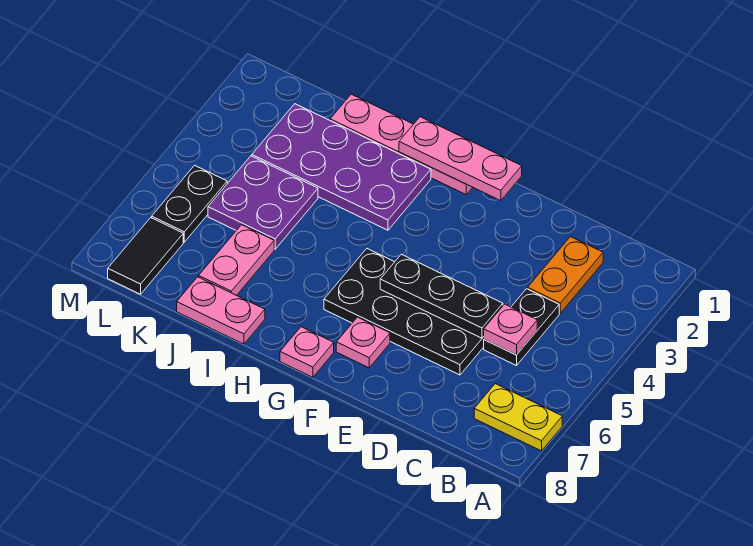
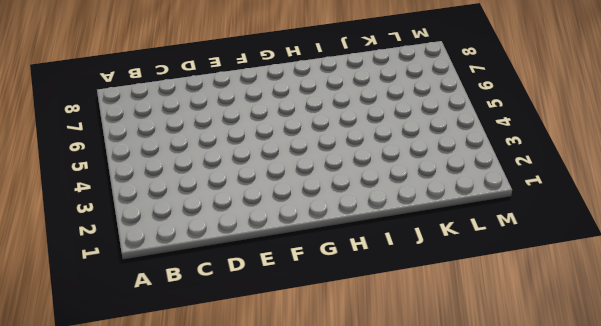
none -> yellow 1x2 plate [474,384,562,451]
none -> orange 1x2 plate [528,237,603,313]
none -> black 1x2 plate [484,289,559,366]

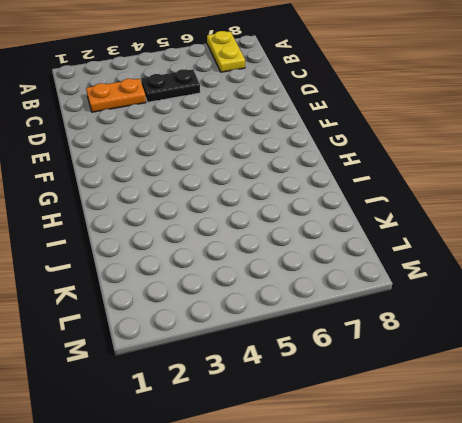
none -> black 2x4 plate [324,249,484,375]
none -> pink 1x1 plate [336,317,390,368]
none -> pink 1x4 plate [330,94,473,194]

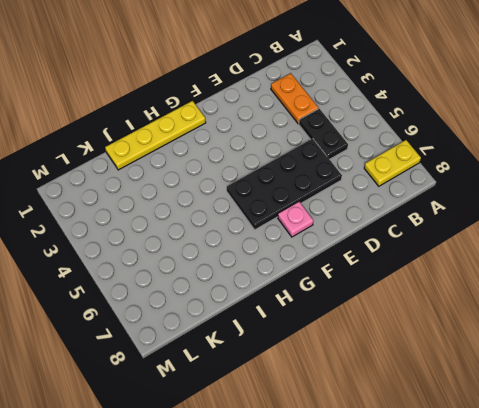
yellow 1x4 plate [105,101,206,170] -> pink 1x4 plate [330,94,473,194]
none -> pink 1x1 plate [280,327,334,377]
none -> purple 2x4 plate [252,104,431,230]
none -> pink 1x2 plate [177,277,265,344]

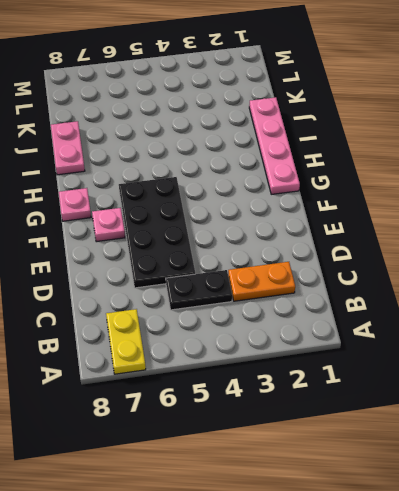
none -> purple 2x4 plate [252,104,431,230]
none -> purple 2x2 plate [208,156,318,249]
none -> pink 1x2 plate [199,225,274,295]

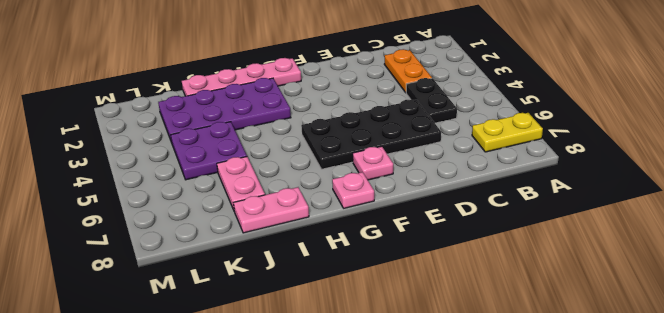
none -> black 1x2 plate [152,165,227,242]
none -> black 1x2 tile [108,218,183,294]
none -> pink 1x1 plate [484,304,537,355]

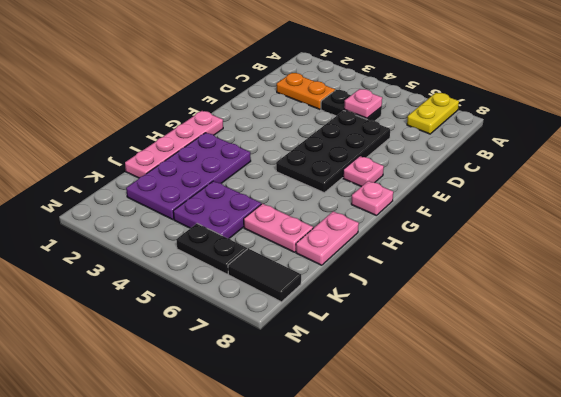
none -> black 1x3 plate [380,254,503,338]
none -> pink 1x3 plate [399,117,522,201]

